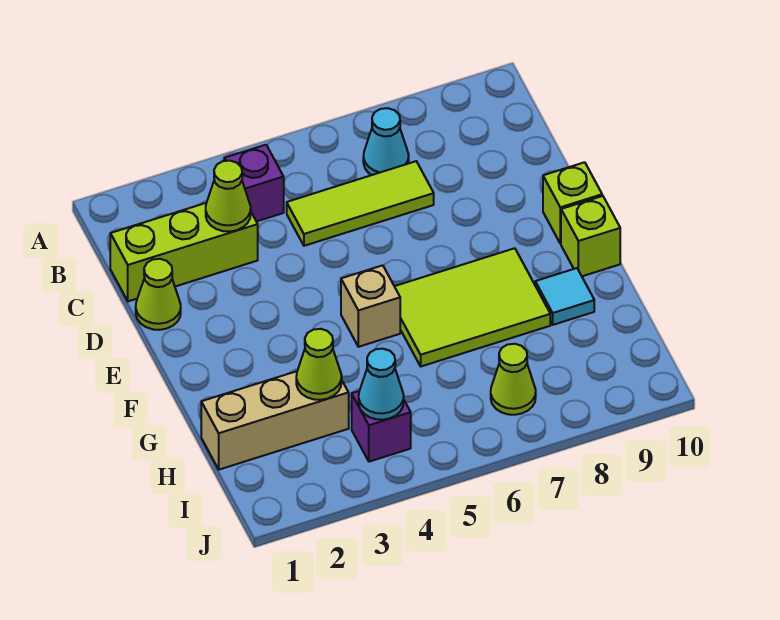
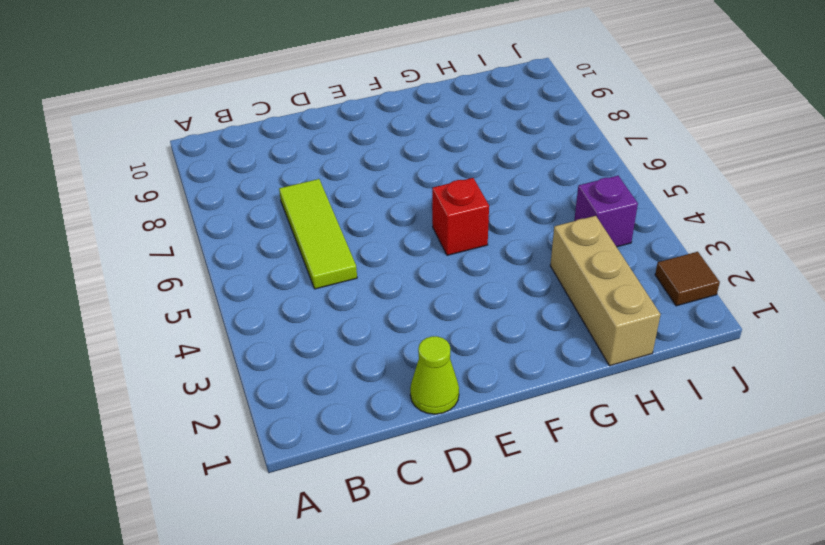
red 1x1 brick [432,178,489,255] -> tan 1x1 brick [341,265,400,347]
brown 1x1 tile [655,252,720,306] -> none
none -> purple 1x1 brick [224,145,284,222]
none -> cyan 1x1 cone [363,108,409,175]
none -> lime 1x3 brick [110,203,258,301]

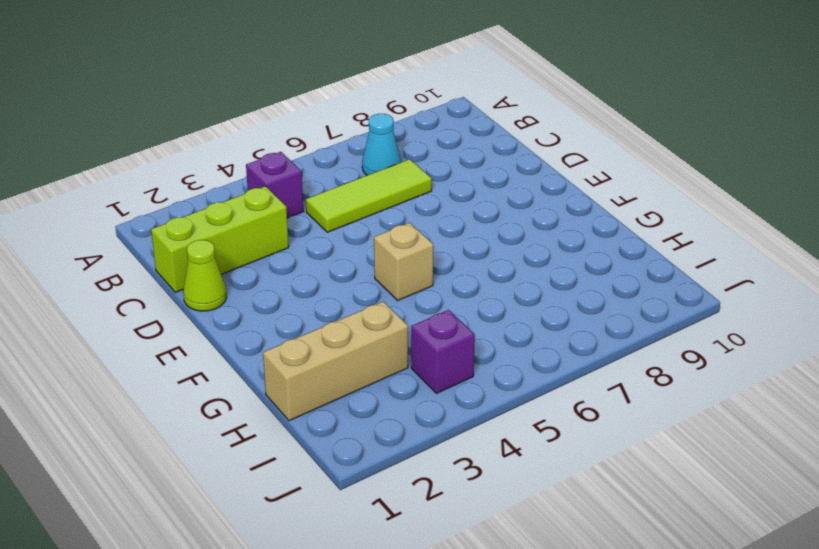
none -> lime 1x1 brick [543,162,602,244]
none -> lime 2x3 tile [394,248,550,366]
none -> lime 1x1 brick [561,196,620,276]

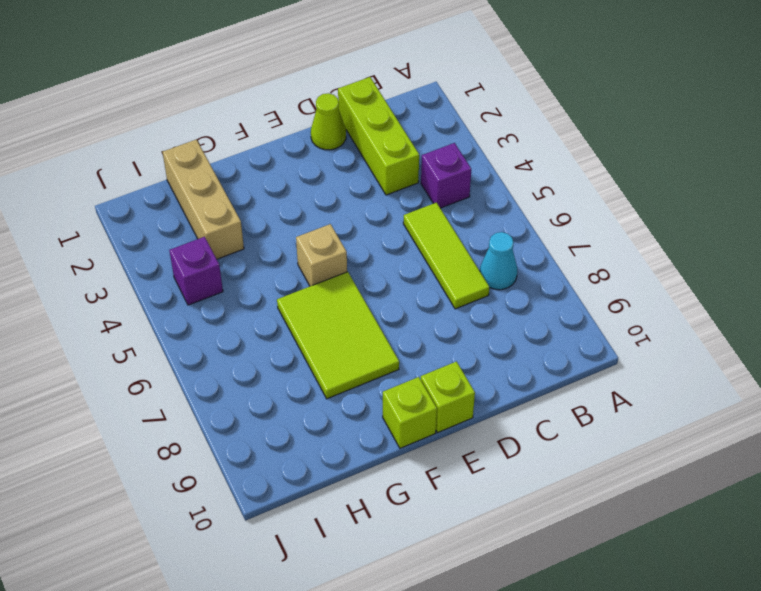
none -> cyan 1x1 tile [535,268,594,325]
none -> lime 1x1 cone [491,344,536,415]
none -> lime 1x1 cone [206,161,251,232]

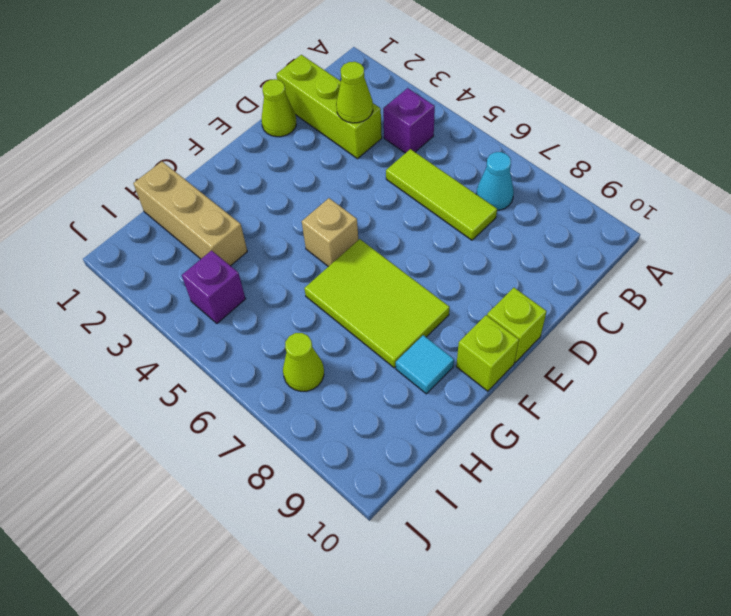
none -> lime 1x1 cone [296,329,342,400]
none -> cyan 1x1 cone [359,349,404,420]

